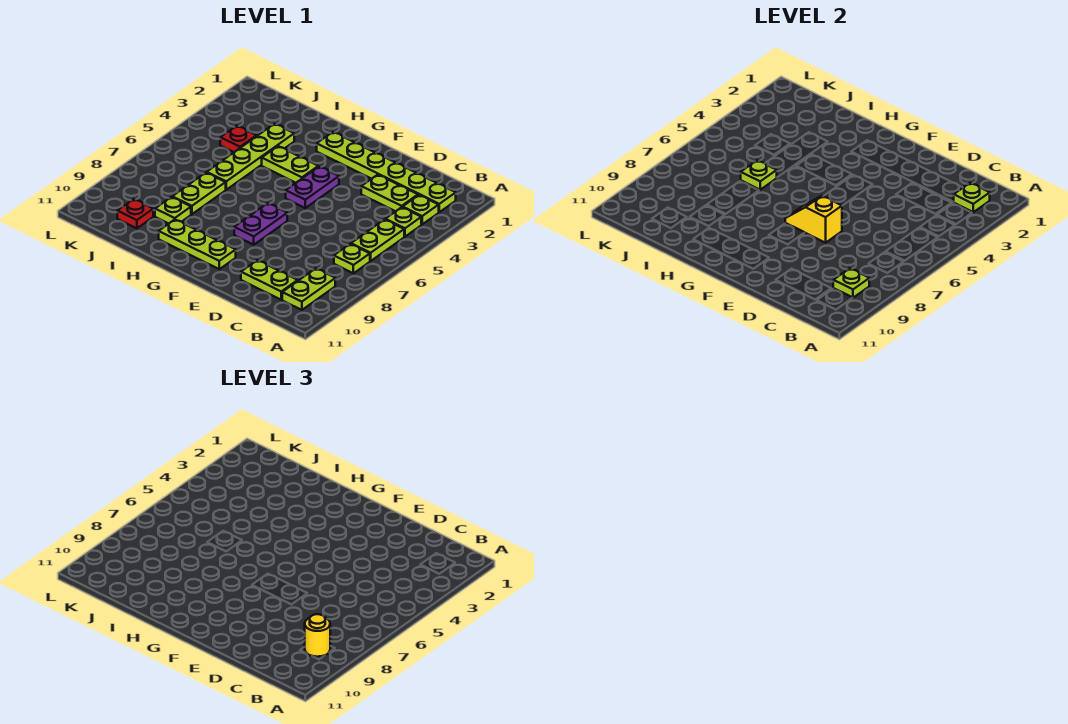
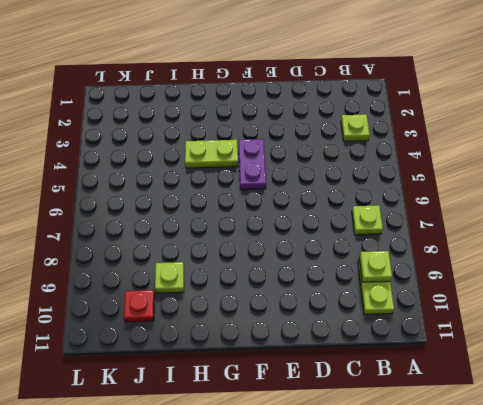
none -> lime 1x6 plate [317,132,456,212]
none -> lime 1x1 plate [385,207,421,237]
none -> lime 1x2 plate [351,219,404,261]

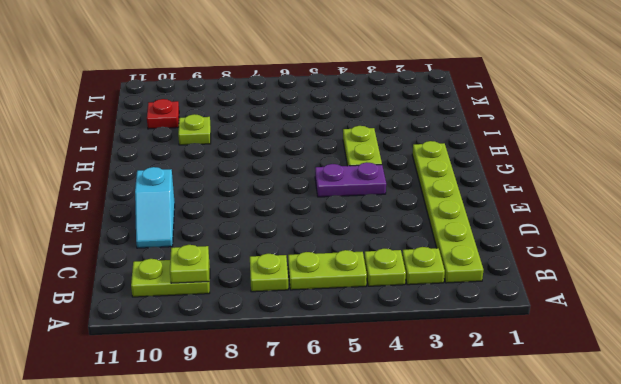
cyan 1x2 slope [135,167,175,248] -> lime 1x2 plate [241,260,298,300]
none -> lime 1x2 plate [361,175,418,211]
none -> purple 1x2 plate [234,203,287,245]
none -> lime 1x3 plate [159,220,236,269]

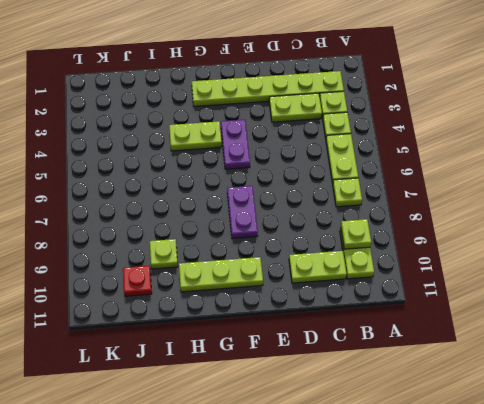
none -> lime 1x4 plate [207,124,294,190]
none -> lime 1x2 plate [173,173,226,214]
none -> red 1x1 plate [220,126,256,152]

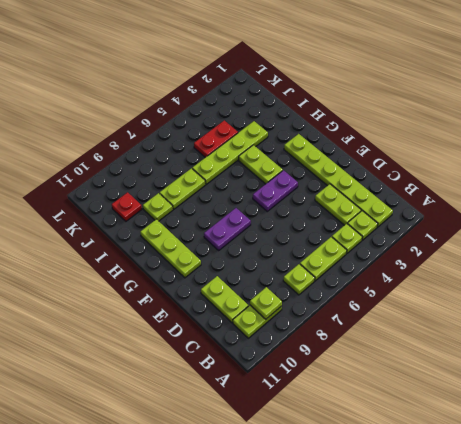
red 1x2 plate [194,120,238,158] -> red 1x1 plate [220,126,256,152]
none -> lime 1x1 plate [954,183,990,212]
none -> yellow 1x2 slope [785,196,842,243]
none -> lime 1x1 plate [741,160,777,190]

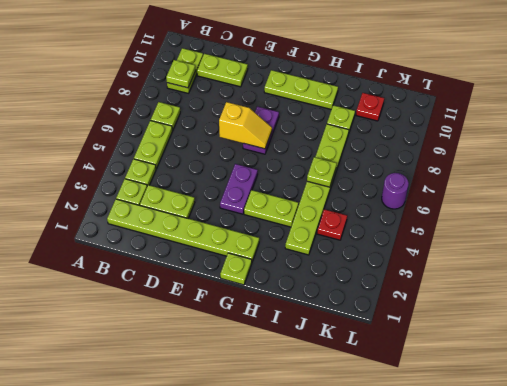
lime 1x1 plate [220,253,252,285] -> lime 1x1 plate moved to [954,183,990,212]
purple 1x1 round brick [382,173,409,209] -> none
none -> yellow 1x1 round brick [305,614,330,657]

